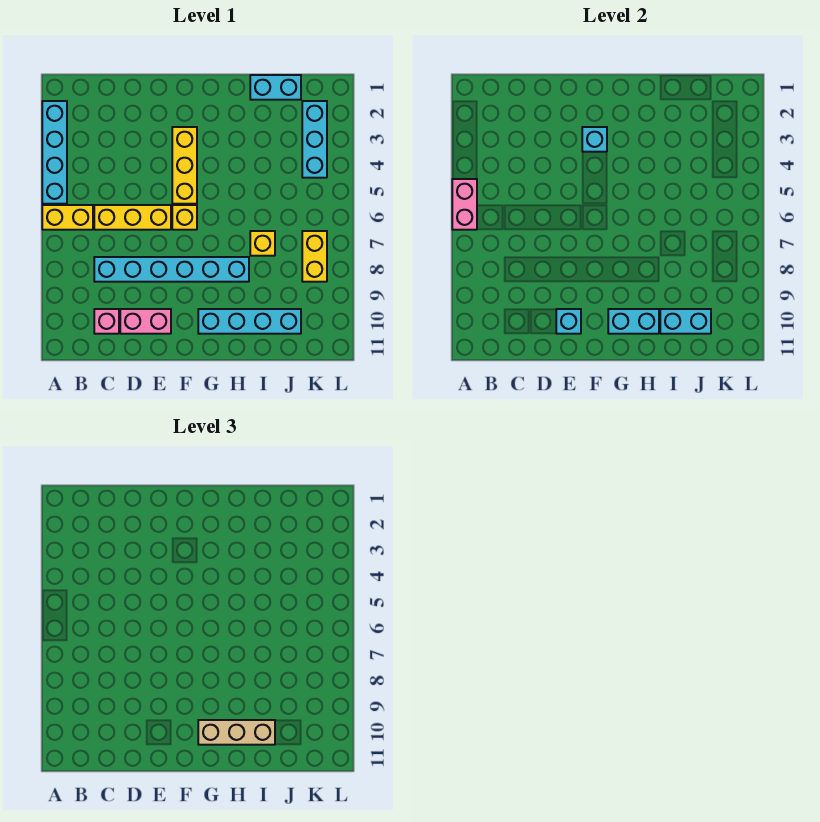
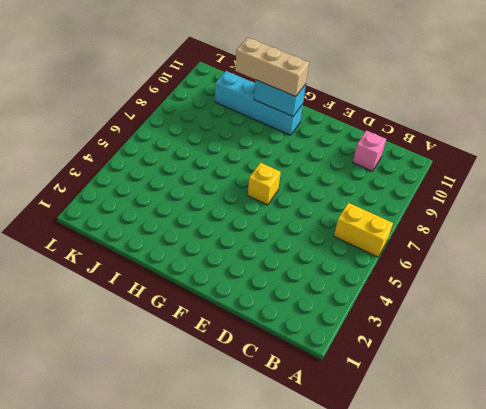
none -> cyan 1x4 brick [42,101,67,204]
none -> yellow 1x3 brick [94,205,171,230]
none -> cyan 1x6 brick [94,257,249,282]

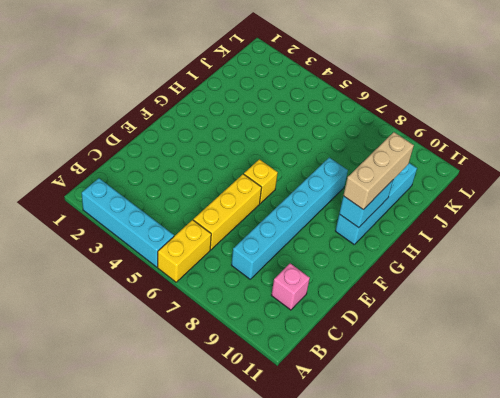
none -> pink 1x2 brick [120,309,171,334]
none -> yellow 1x3 brick [172,127,197,204]
none -> cyan 1x2 brick [250,75,301,100]

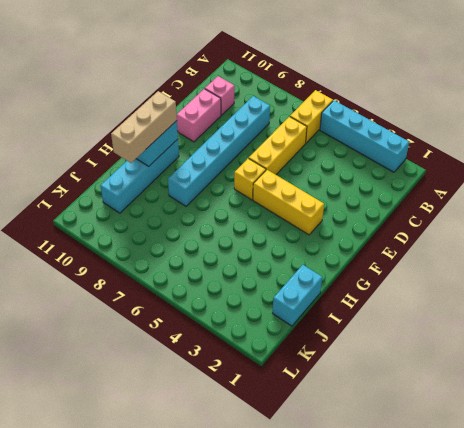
none -> yellow 1x1 brick [250,231,275,256]
none -> cyan 1x3 brick [302,101,327,178]
none -> yellow 1x2 brick [302,231,327,282]

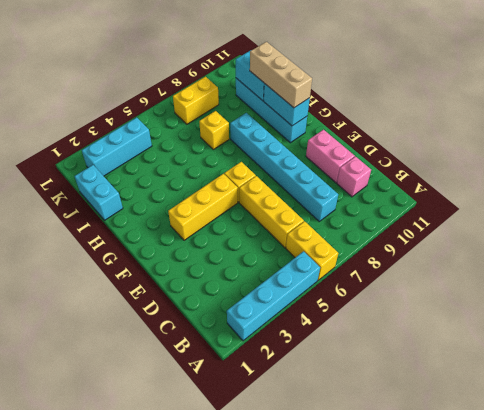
none -> pink 1x2 brick [452,179,477,230]
none -> cyan 1x1 brick [556,309,581,334]
none -> cyan 1x1 brick [582,127,607,152]

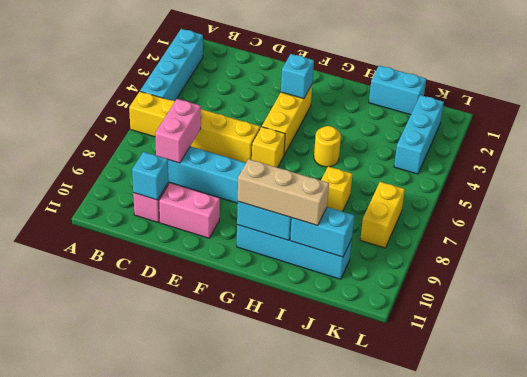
pink 1x2 brick [155,99,201,163] -> pink 1x2 brick moved to [452,179,477,230]
cyan 1x1 brick [132,152,168,200] -> cyan 1x1 brick moved to [556,309,581,334]
yellow 1x1 round brick [314,126,341,167] -> none

